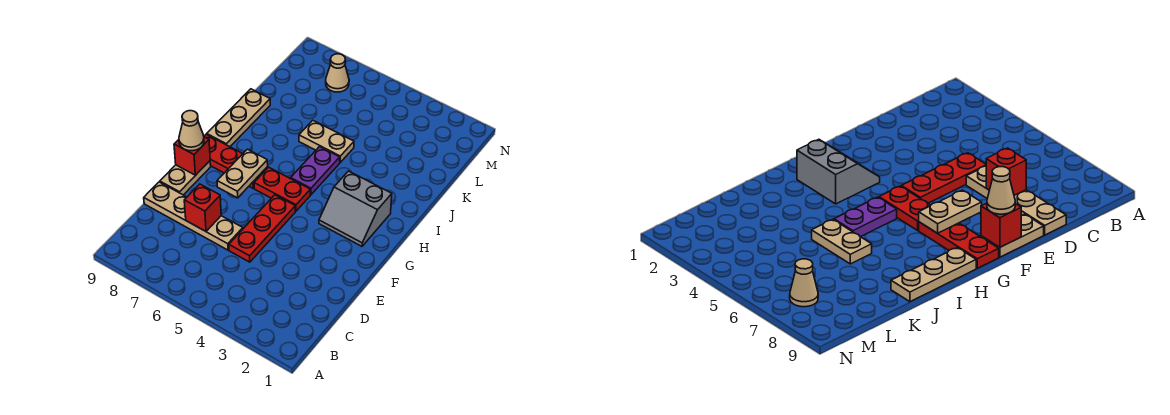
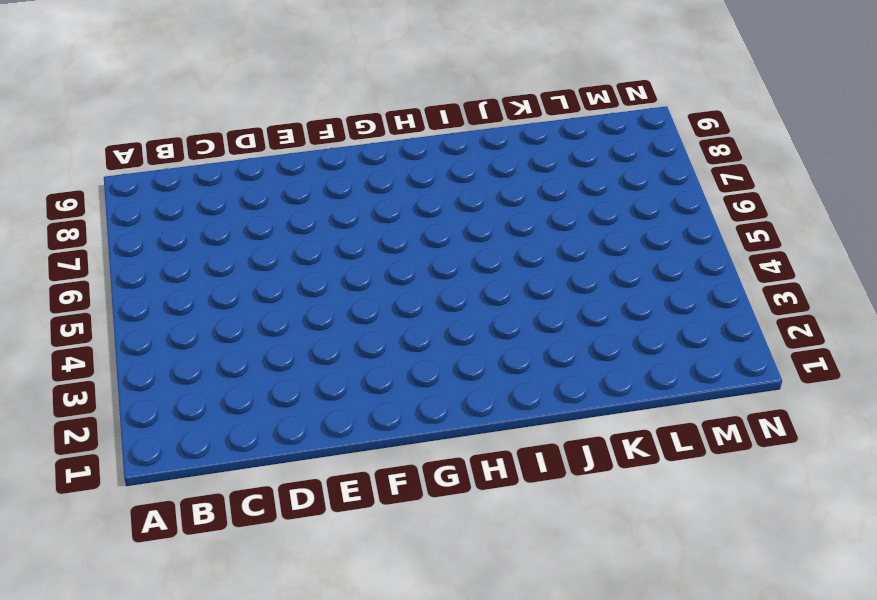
none -> red 1x3 plate [229,195,295,262]
none -> tan 1x4 plate [144,182,243,250]
none -> tan 1x2 plate [160,161,211,195]

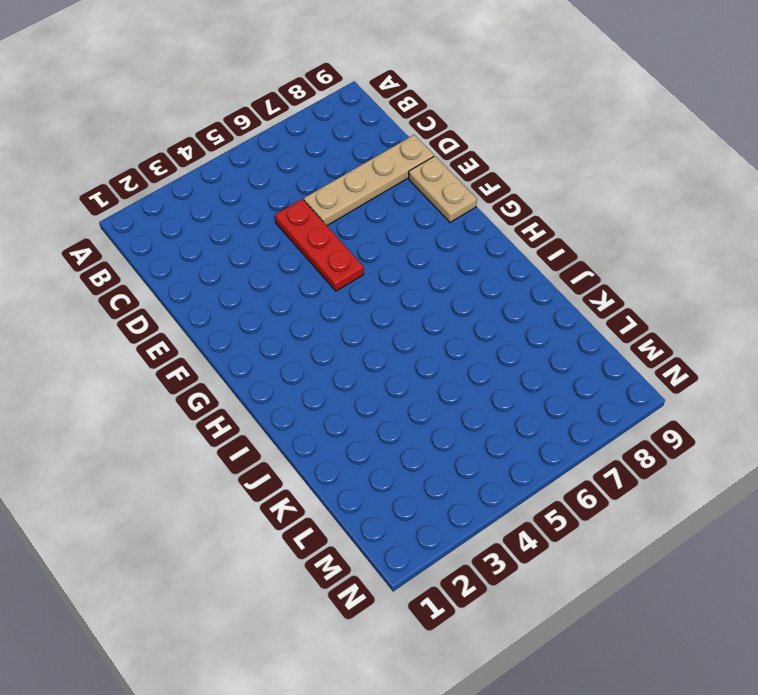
none -> grey 2x2 slope [319,171,392,246]
none -> red 1x2 plate [254,167,310,211]
none -> red 1x3 plate [204,134,268,188]

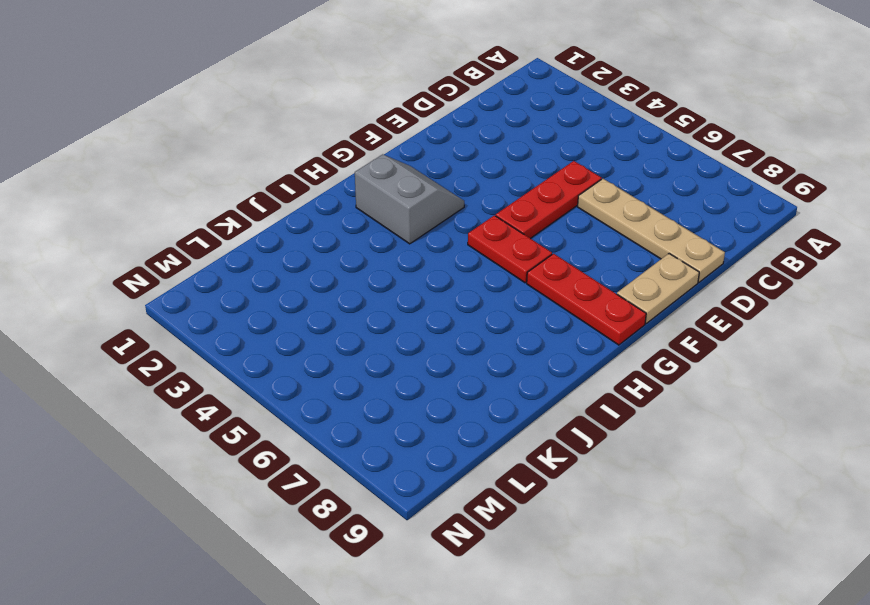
none -> purple 1x2 plate [291,147,340,195]
none -> tan 1x3 plate [207,89,270,147]
none -> tan 1x2 plate [299,120,354,163]

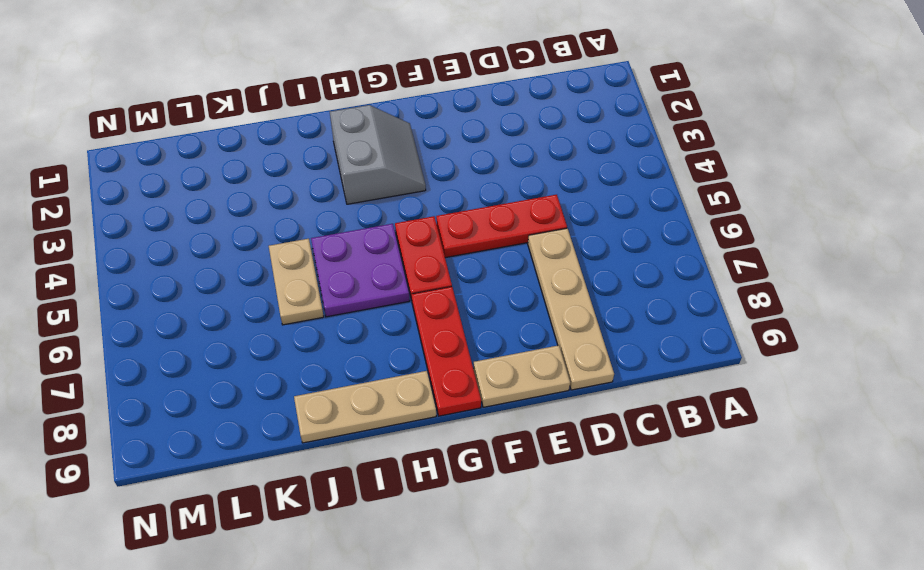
purple 2x2 plate [311,224,409,317] -> purple 1x2 plate [291,147,340,195]
none -> tan 1x1 cone [326,54,349,92]
none -> red 1x1 brick [184,184,221,231]
none -> tan 1x2 plate [217,149,268,198]

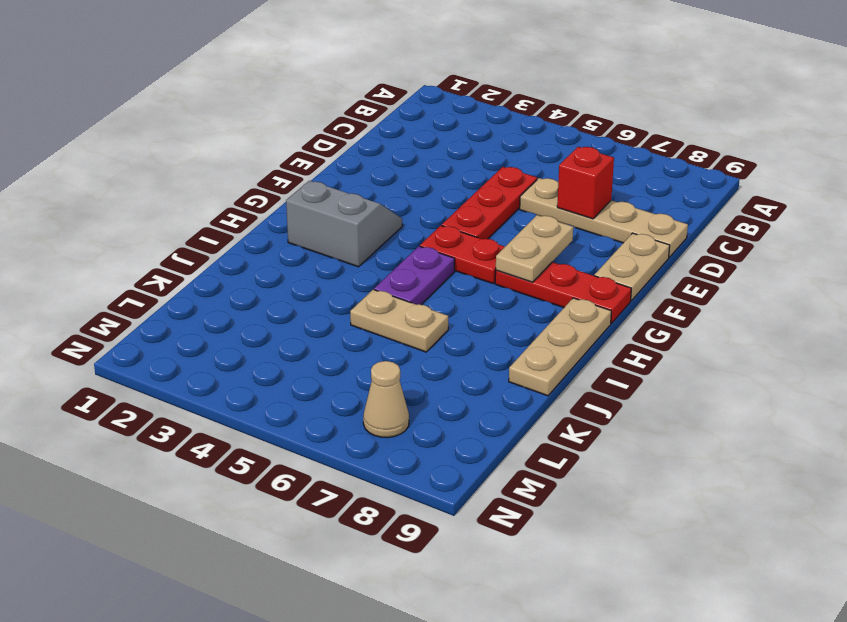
none -> red 1x1 brick [174,137,210,175]
none -> tan 1x1 cone [179,111,204,151]

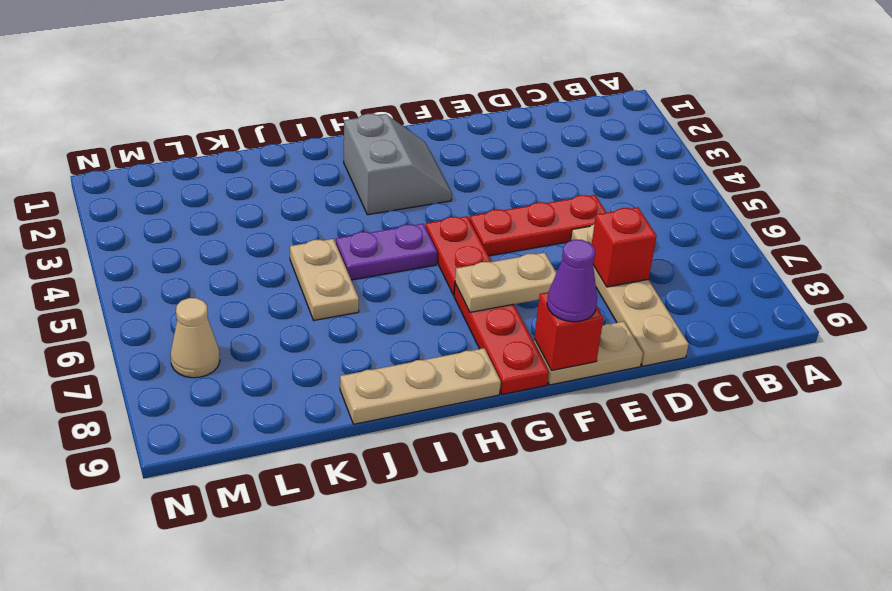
purple 1x1 cone [547,240,597,322] -> tan 1x1 cone [179,111,204,151]

